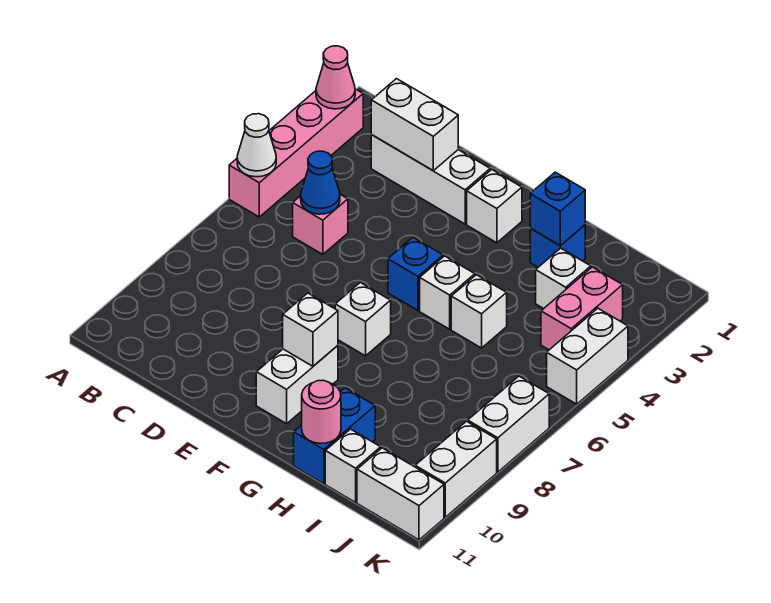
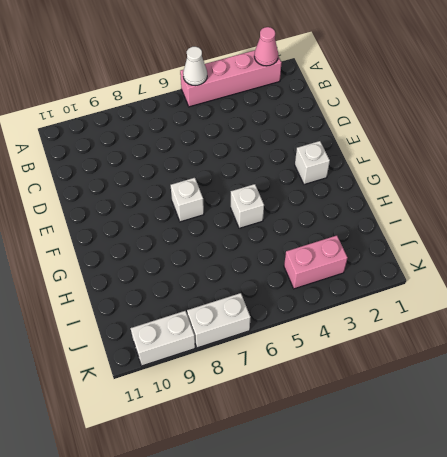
none -> white 1x3 brick [371,135,490,224]
none -> pink 1x1 brick [293,194,348,254]
none -> blue 1x1 brick [388,237,443,311]

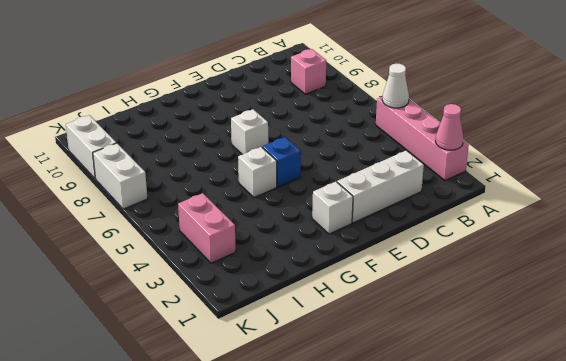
pink 1x1 brick [291,49,326,94] -> pink 1x1 brick moved to [293,194,348,254]
none -> white 1x2 brick [256,345,338,424]
none -> blue 1x1 brick [530,225,585,267]
none -> white 1x1 brick [451,275,507,348]

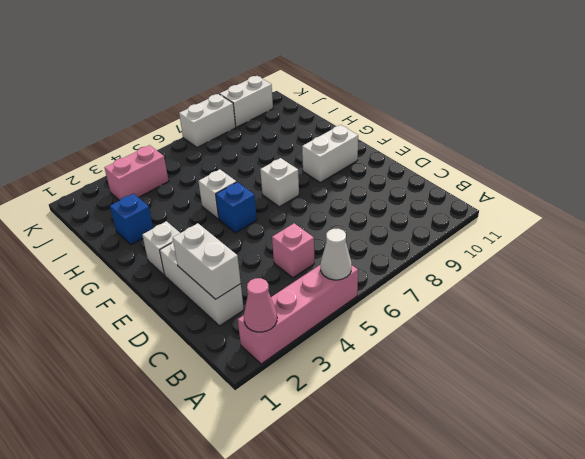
none -> white 1x1 brick [451,275,507,348]
none -> blue 1x2 brick [294,388,375,484]
none -> white 1x1 brick [536,248,591,309]

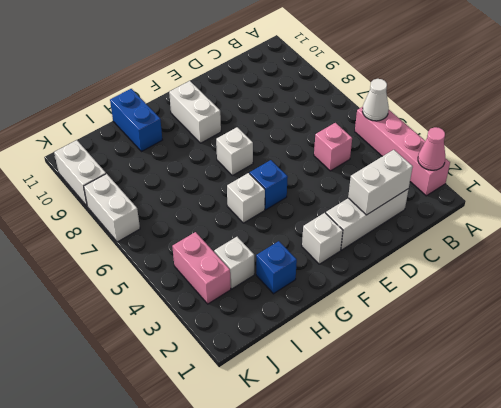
none -> white 1x1 brick [451,275,507,348]
none -> white 1x1 brick [325,429,381,502]
none -> white 1x2 brick [357,448,444,540]

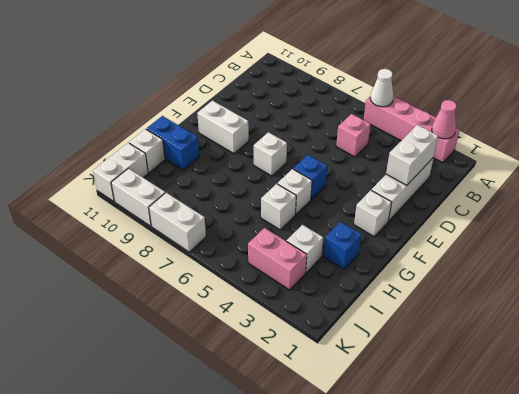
none -> white 1x2 brick [547,308,628,404]
none -> blue 1x1 cone [301,151,340,214]
none -> white 1x1 brick [283,293,338,366]

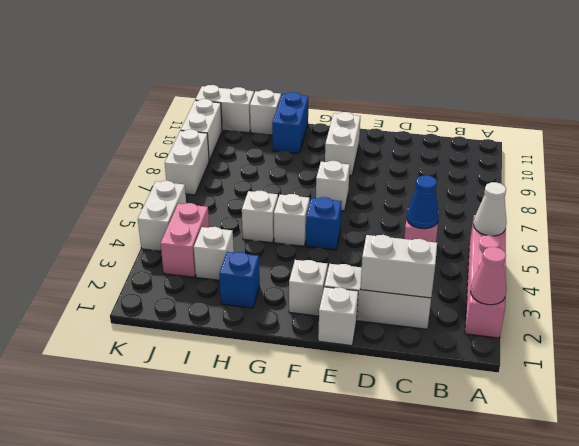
white 1x1 brick [318,287,358,346] -> white 1x1 brick moved to [283,293,338,366]
none -> blue 1x1 brick [530,172,585,246]
none -> pink 1x1 round brick [302,380,341,444]

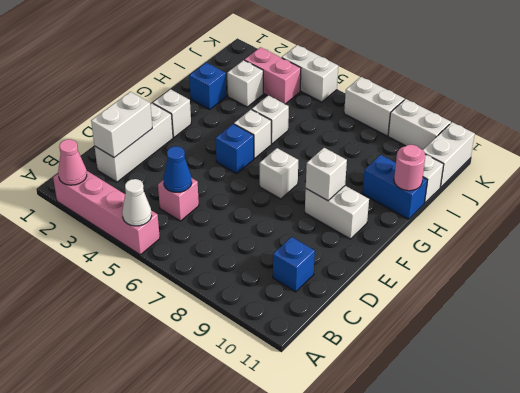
blue 1x1 brick [273,237,315,292] -> blue 1x1 brick moved to [530,172,585,246]

